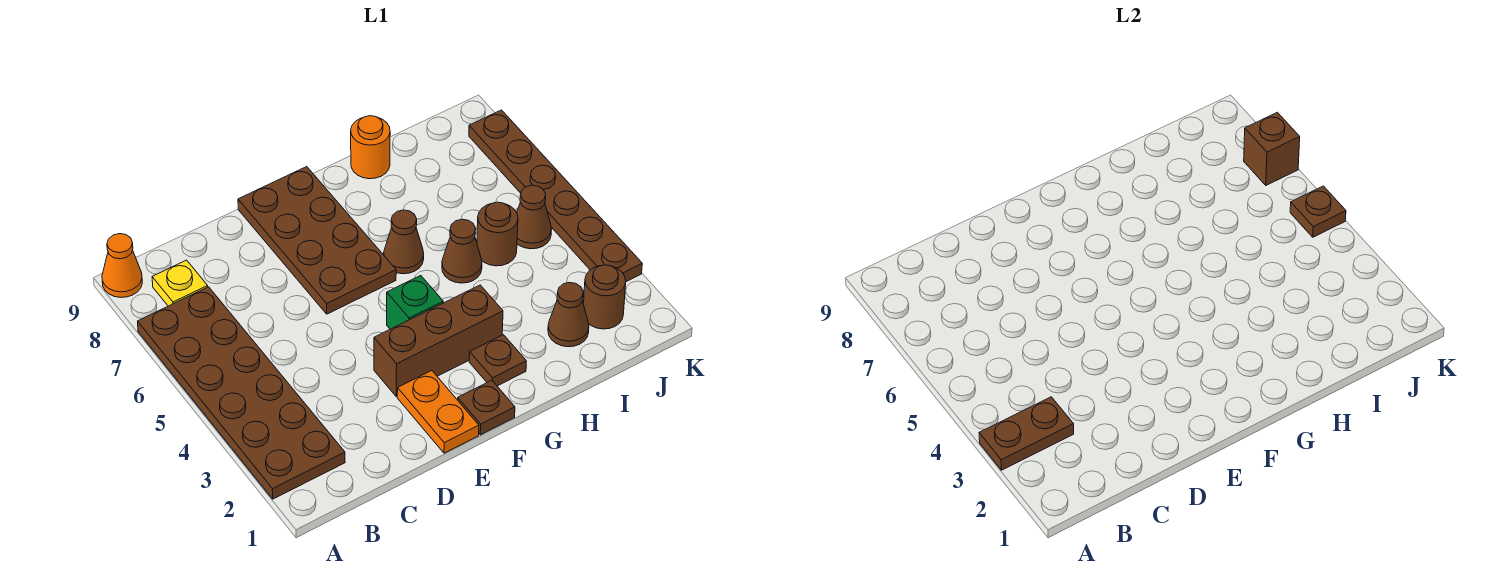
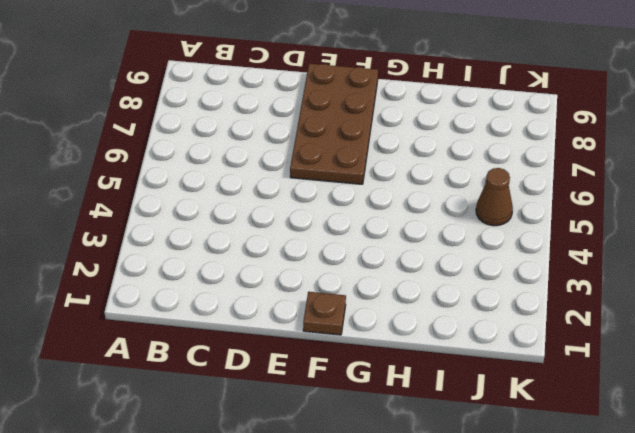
none -> brown 2x6 plate [138,287,345,499]
none -> orange 1x1 cone [102,234,142,298]
none -> yellow 1x1 plate [152,260,208,306]

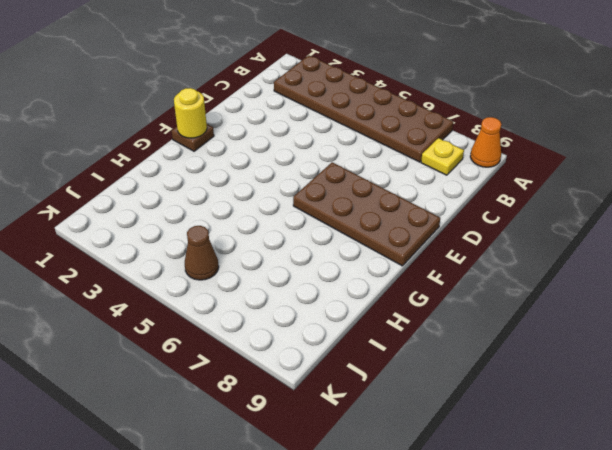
yellow 1x1 round brick [174,88,207,138] -> none
none -> orange 1x2 plate [397,371,479,453]
none -> brown 1x3 brick [374,285,503,397]
none -> green 1x1 brick [387,276,443,329]

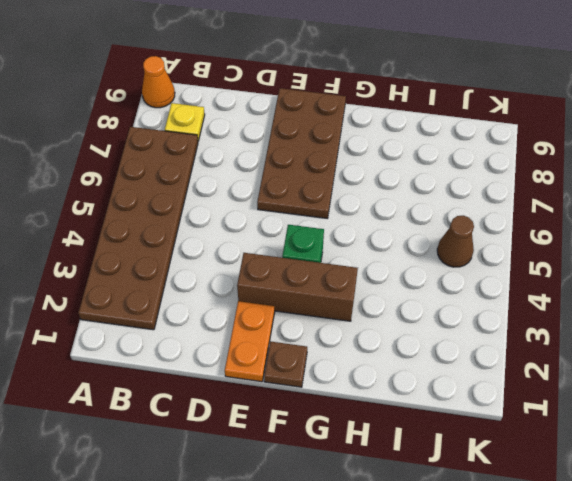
none -> brown 1x1 plate [469,335,526,386]
none -> brown 1x1 cone [384,210,424,274]
none -> brown 1x1 cone [442,219,482,283]

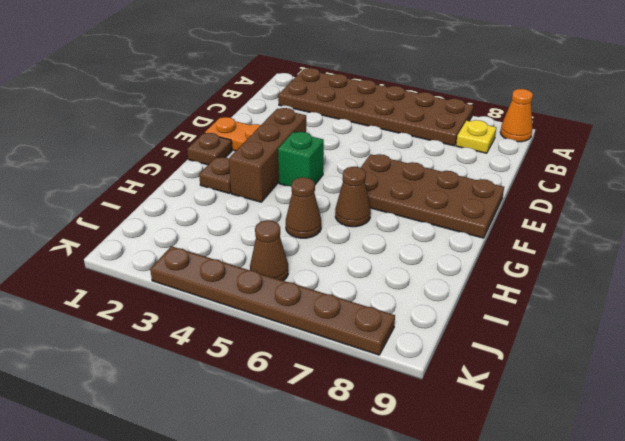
none -> orange 1x1 round brick [351,116,390,179]
none -> brown 1x1 cone [548,283,589,347]
none -> brown 1x1 round brick [477,202,518,266]

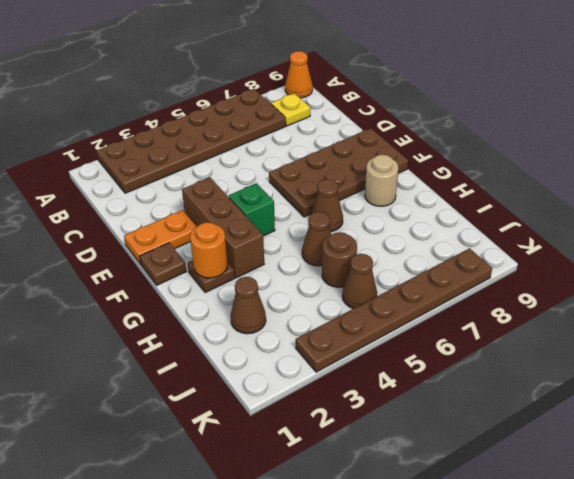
orange 1x1 round brick [190,222,227,278] -> orange 1x1 round brick moved to [351,116,390,179]
tan 1x1 round brick [365,155,398,206] -> none
none -> brown 1x1 round brick [584,265,626,329]
none -> brown 1x2 plate [979,397,1074,470]
none -> brown 1x1 plate [1290,186,1346,237]

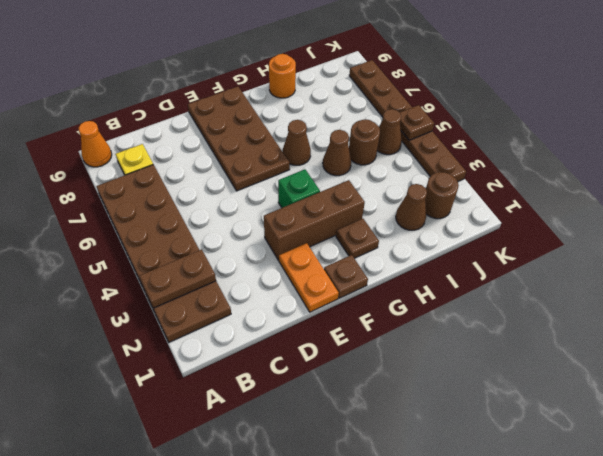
none -> brown 1x1 brick [1244,112,1300,185]

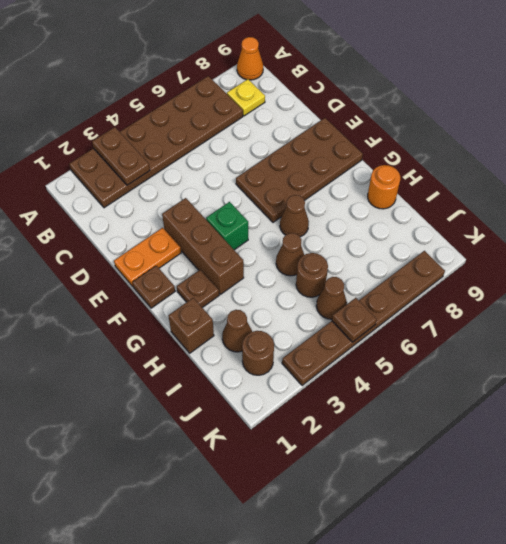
brown 1x1 brick [168,298,214,353] -> brown 1x1 brick moved to [1244,112,1300,185]

